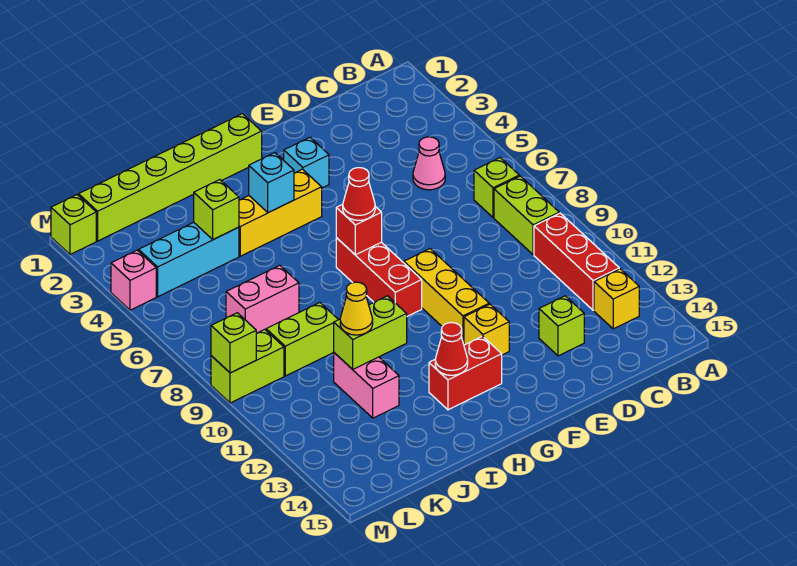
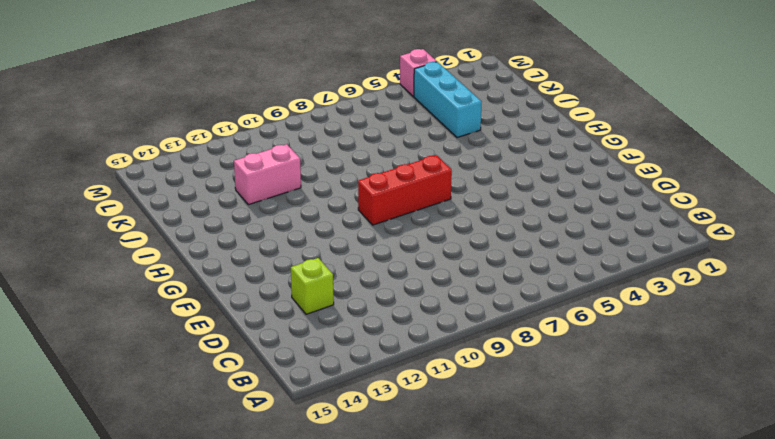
none -> lime 1x1 brick [474,158,519,218]
none -> lime 1x2 brick [494,176,559,255]
none -> red 1x3 brick [534,213,619,310]

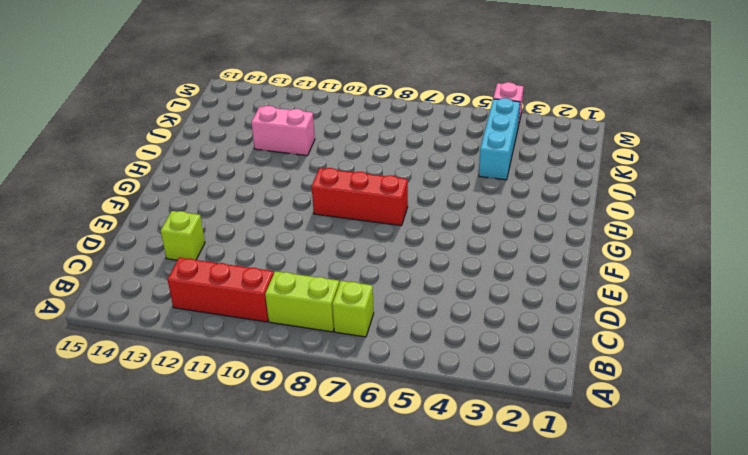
none -> yellow 1x1 brick [594,269,639,329]
none -> pink 1x1 cone [413,137,445,190]
none -> cyan 1x1 brick [284,137,329,188]

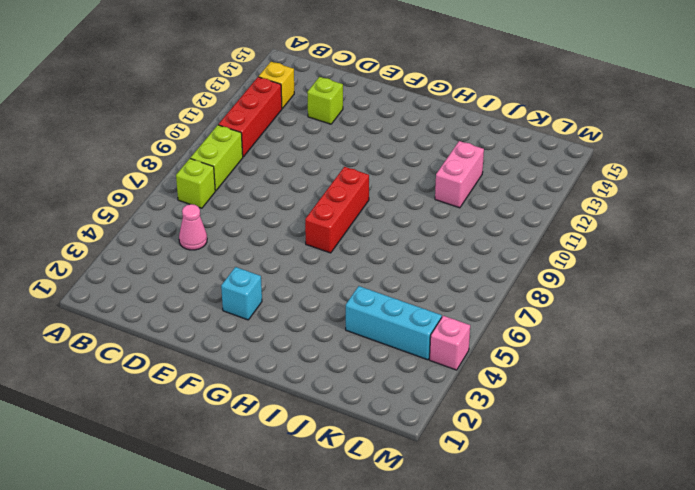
none -> yellow 1x3 brick [404,249,489,344]
none -> yellow 1x1 brick [464,304,509,355]
none -> lime 1x6 brick [79,114,262,241]

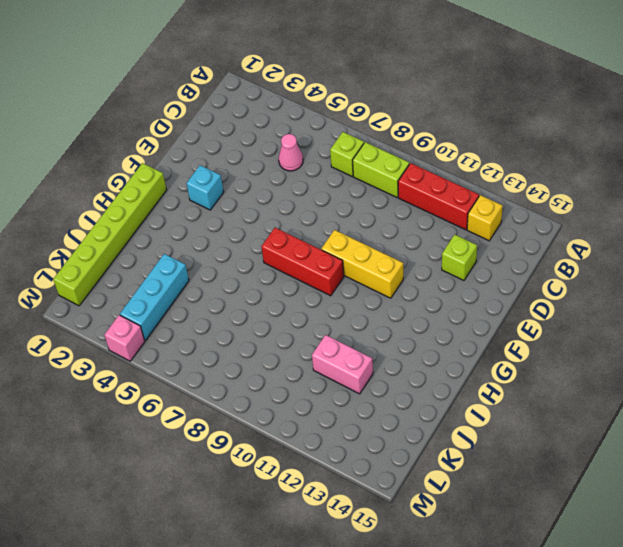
none -> yellow 1x1 brick [464,304,509,355]
none -> yellow 1x3 brick [239,169,322,256]
none -> red 1x2 brick [429,336,502,410]

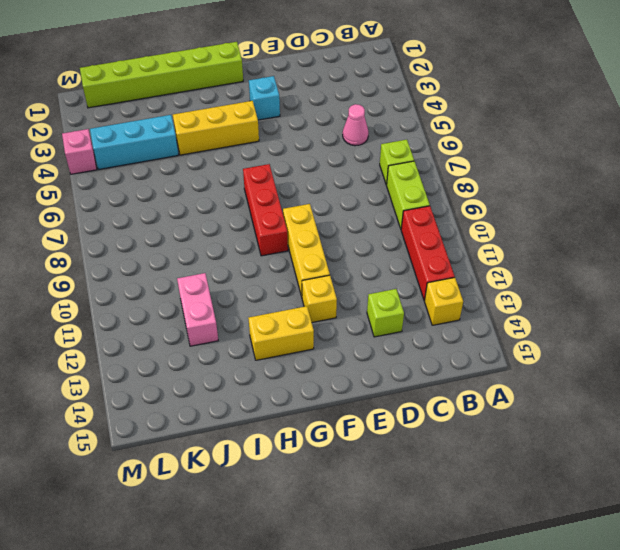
yellow 1x2 brick [248,306,314,360] -> red 1x2 brick [429,336,502,410]
none -> pink 1x2 brick [226,265,299,333]
none -> lime 1x2 brick [266,303,338,376]
none -> lime 1x2 brick [211,329,284,403]

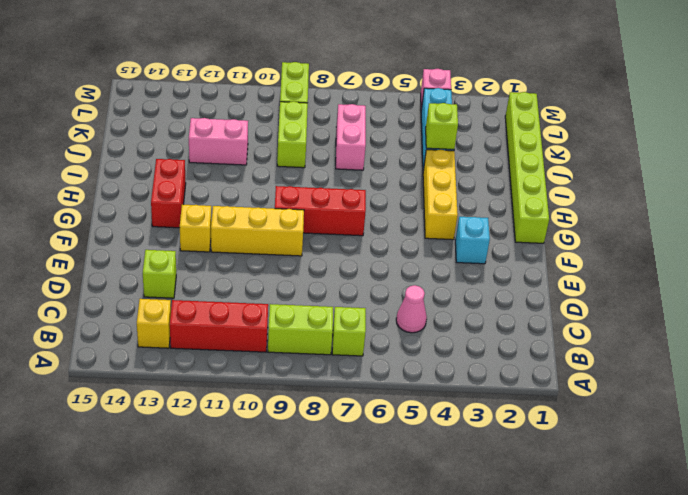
none -> lime 1x1 brick [51,195,96,255]
none -> red 1x1 brick [336,205,382,255]
none -> cyan 1x1 brick [249,153,294,213]

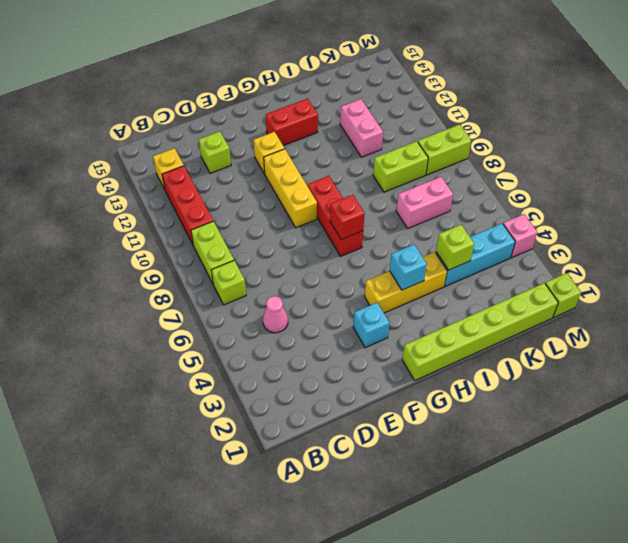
none -> red 1x1 cone [435,323,468,375]
none -> lime 1x2 brick [334,296,407,369]
none -> lime 1x1 brick [211,313,256,373]

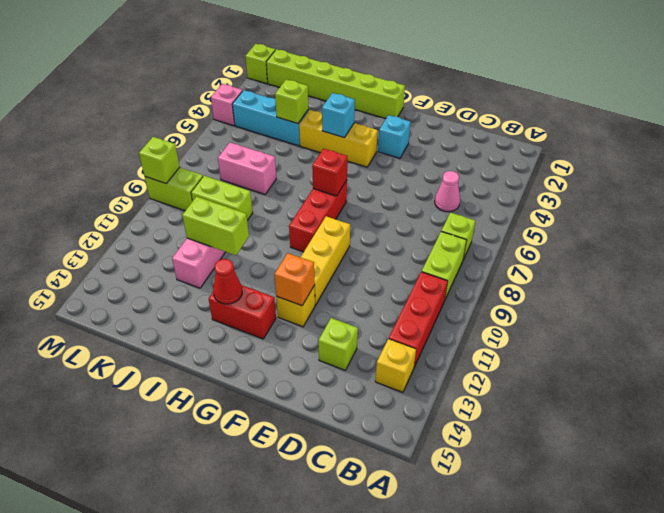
orange 1x1 brick [274,253,315,306] -> none
none -> red 1x1 cone [343,168,375,220]
none -> yellow 1x1 cone [340,282,373,335]

